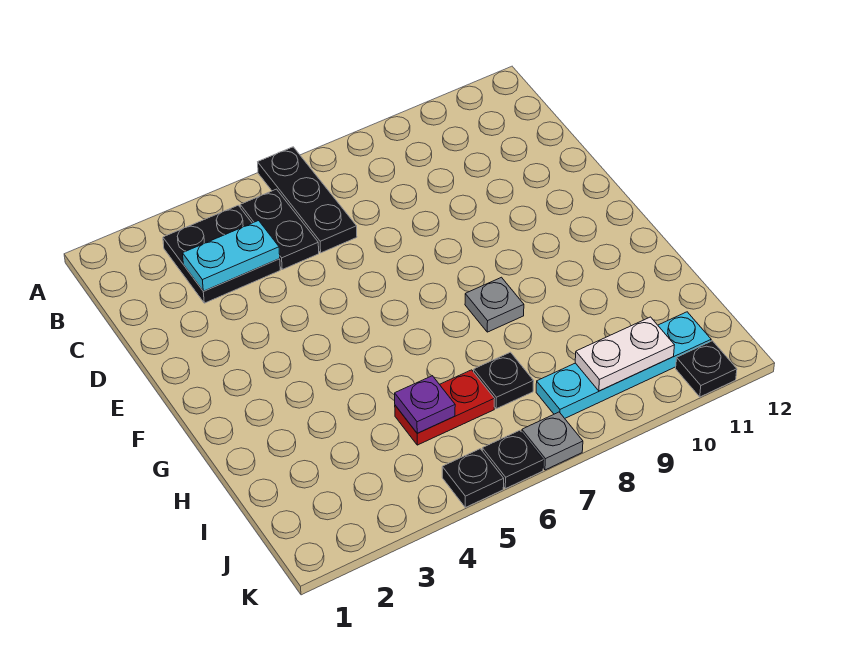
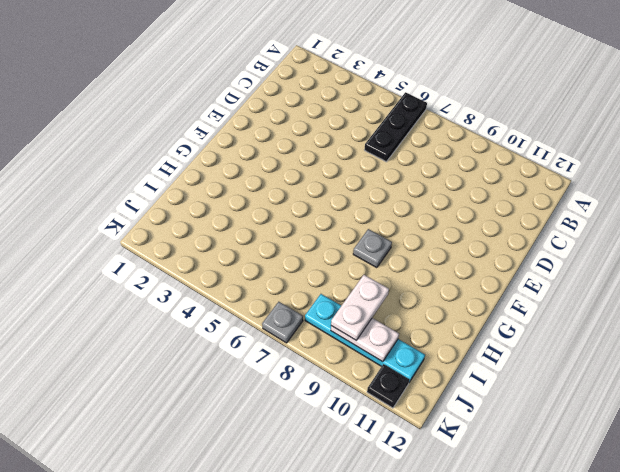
white 1x2 plate [331,275,389,340] -> none
none -> black 2x2 plate [163,205,280,303]
none -> black 1x2 plate [240,189,319,269]
none -> red 1x2 plate [395,370,495,445]

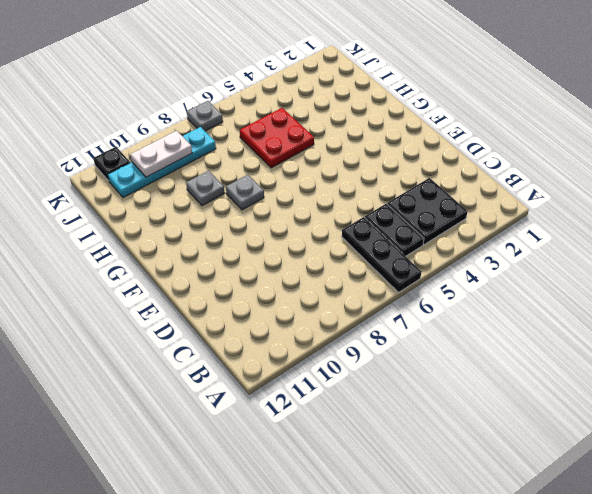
red 2x2 plate [240,108,314,168] -> red 1x2 plate [395,370,495,445]
grey 1x1 plate [186,171,224,206] -> none
none -> black 1x1 plate [474,352,534,409]
none -> black 1x1 plate [442,449,504,507]
none -> black 1x1 plate [482,430,544,489]

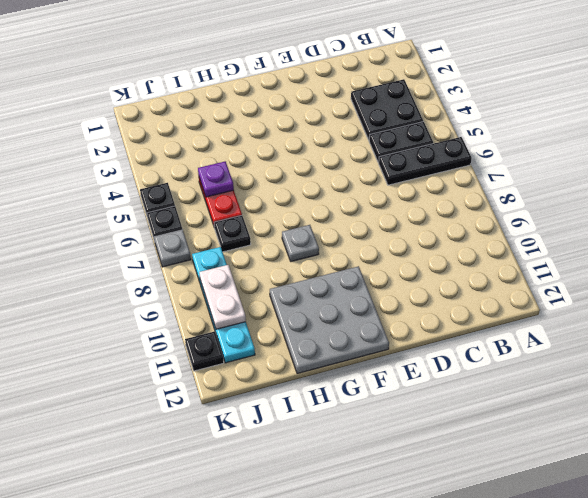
grey 3x3 plate [270,266,389,374] -> none
none -> cyan 1x2 plate [182,221,280,291]

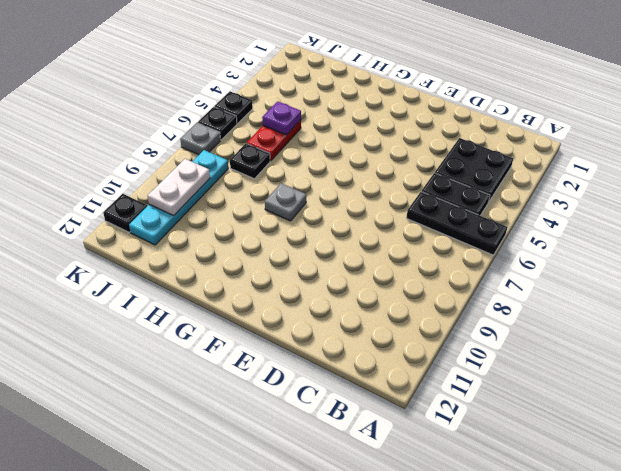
none -> cyan 1x2 plate [182,221,280,291]

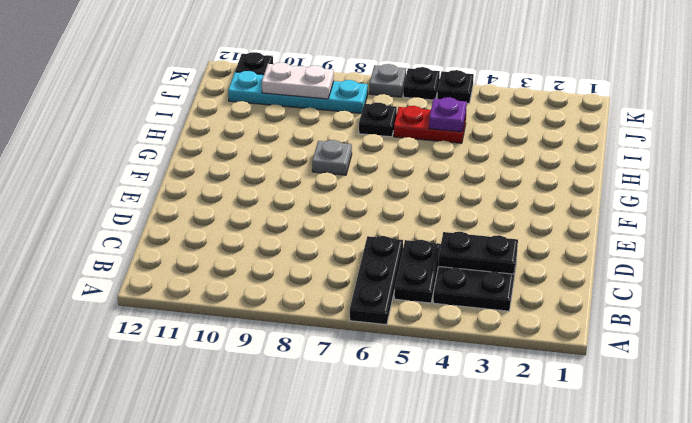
black 1x2 plate [438,232,518,274] -> cyan 1x2 plate [182,221,280,291]

